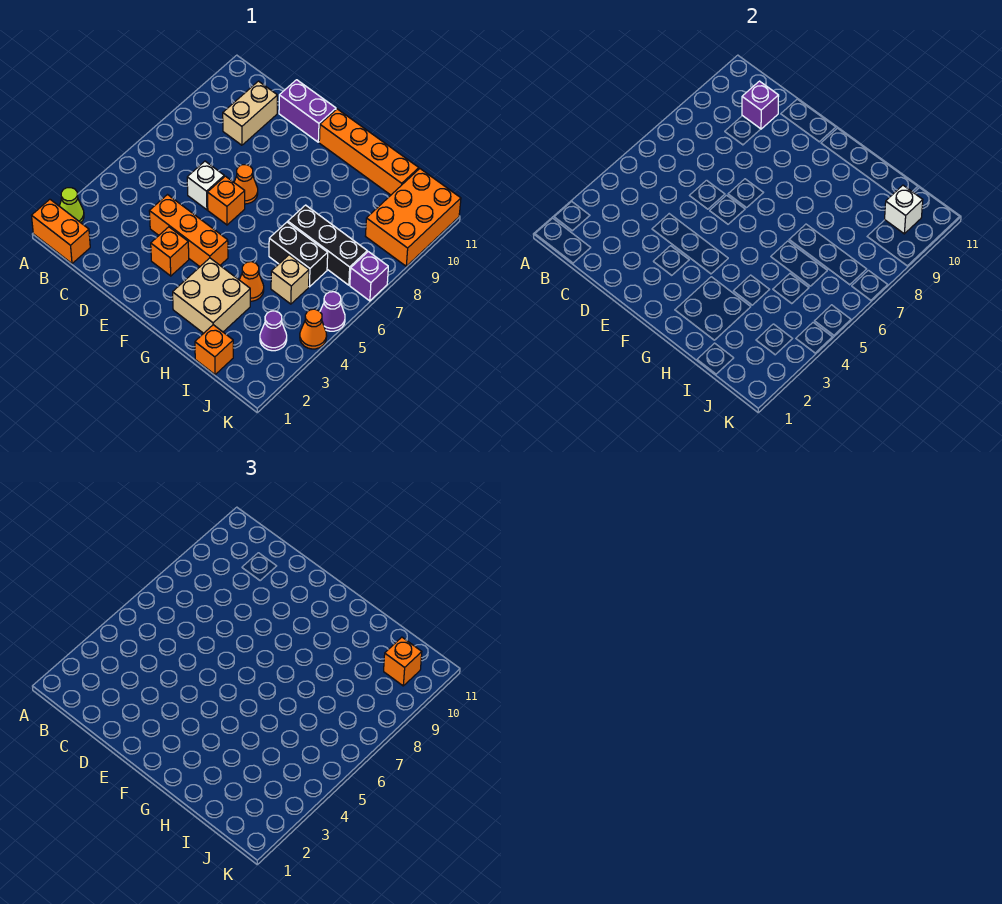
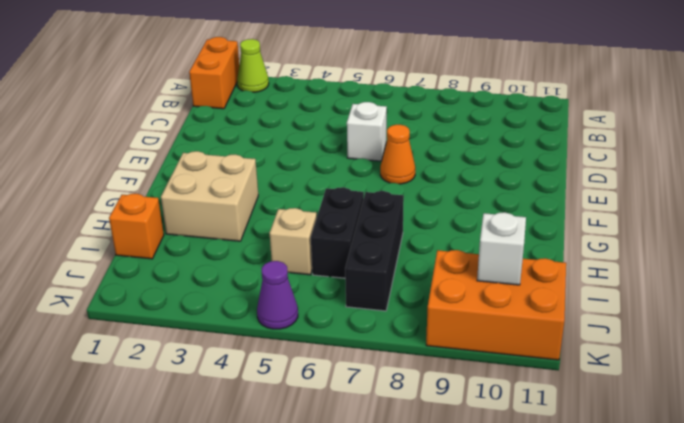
none -> tan 1x2 brick [223,81,278,145]
none -> orange 1x3 brick [149,195,228,267]
none -> purple 1x2 brick [279,80,336,142]

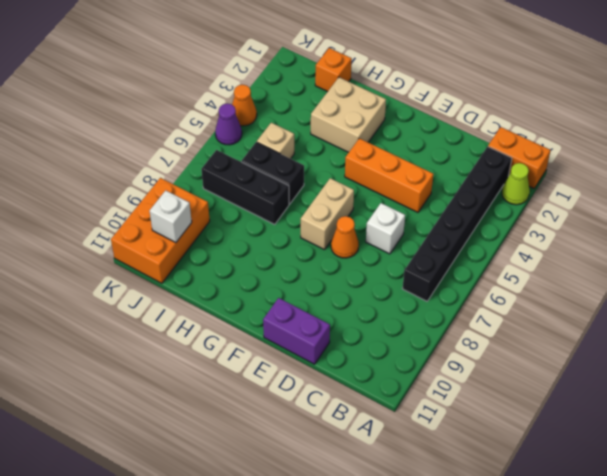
black 1x6 brick [402,147,512,301] -> none
tan 1x2 brick [301,178,354,250] -> tan 1x2 brick moved to [223,81,278,145]
none -> orange 1x1 brick [151,227,189,276]
none -> orange 1x1 brick [208,176,245,225]
none -> orange 1x4 brick [319,109,419,195]

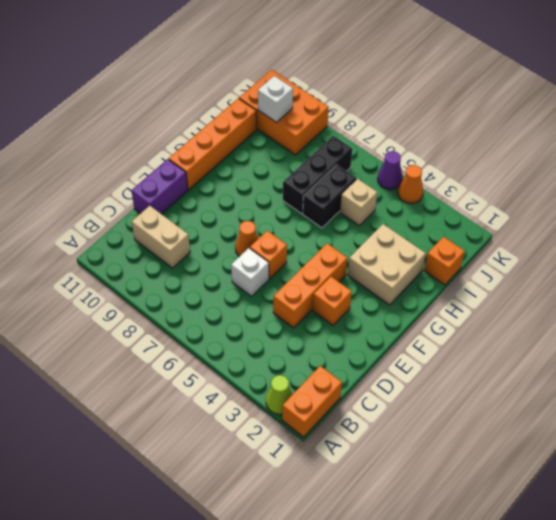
none -> orange 1x1 cone [240,262,264,301]
none -> purple 1x1 cone [260,311,287,351]
none -> purple 1x1 brick [350,252,388,301]

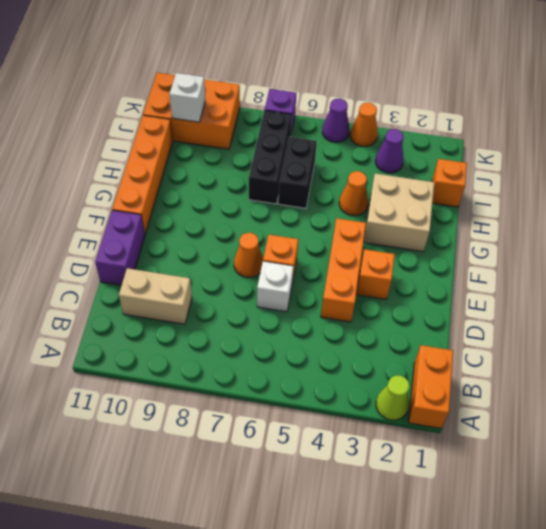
none -> tan 1x1 brick [271,255,309,304]
none -> purple 1x1 brick [742,81,779,129]
none -> orange 1x1 brick [384,637,422,686]

